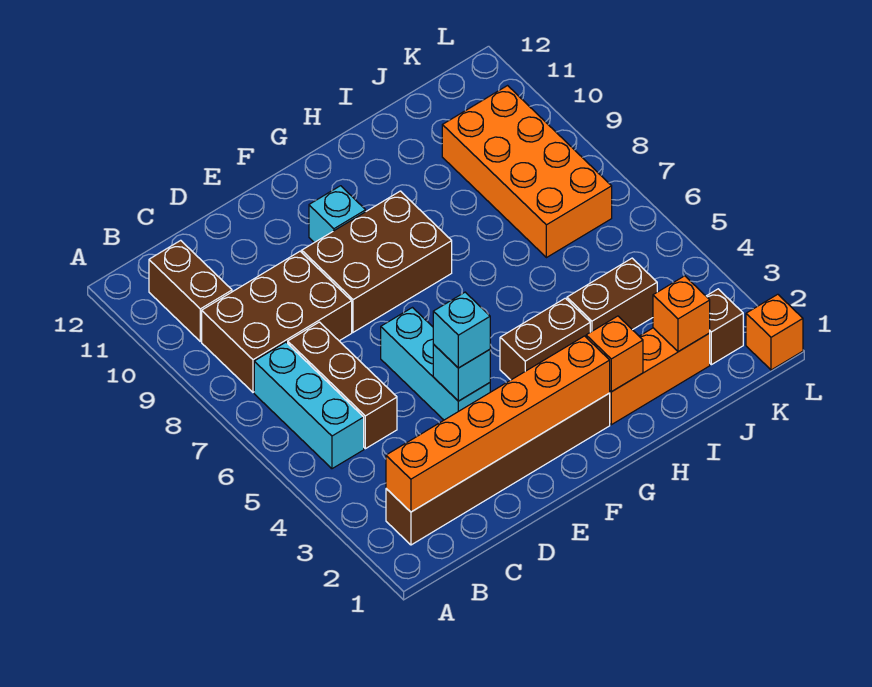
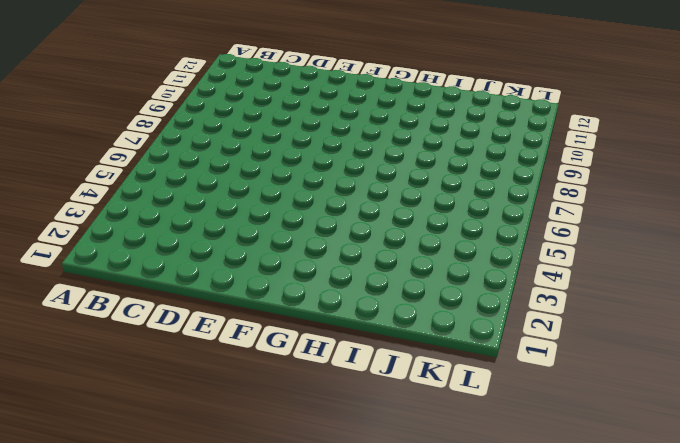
none -> brown 1x6 brick [386,393,610,545]
none -> cyan 1x3 brick [254,342,364,469]
none -> brown 2x3 brick [202,251,352,392]

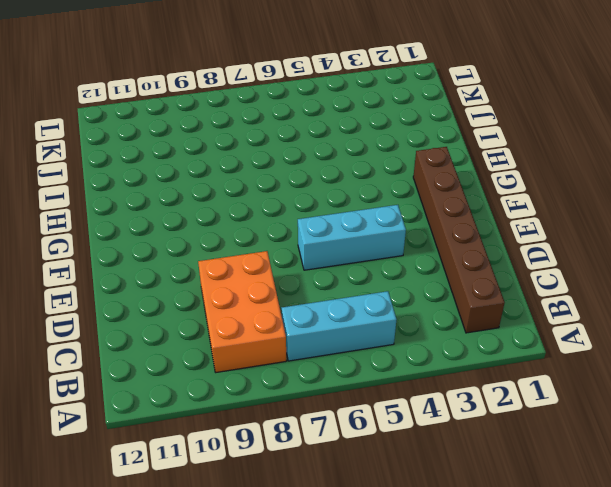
orange 2x3 brick [198,251,286,372] -> brown 2x3 brick [202,251,352,392]
none -> brown 1x2 brick [149,240,232,341]
none -> brown 1x3 brick [288,322,397,449]
none -> brown 2x3 brick [302,191,452,332]

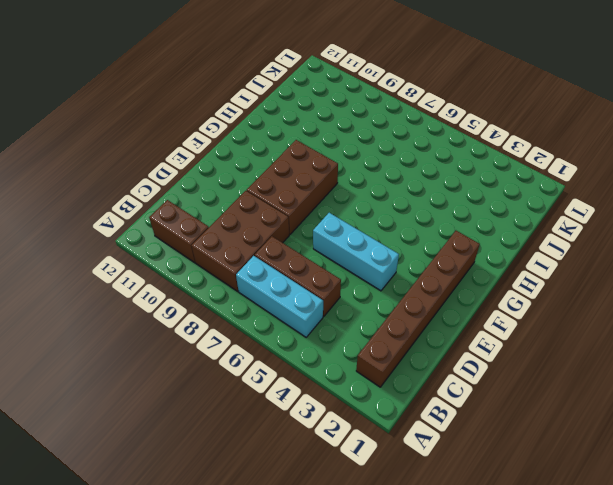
none -> cyan 1x1 brick [309,186,366,243]
none -> brown 1x2 brick [500,298,590,380]
none -> orange 1x3 brick [610,328,710,425]

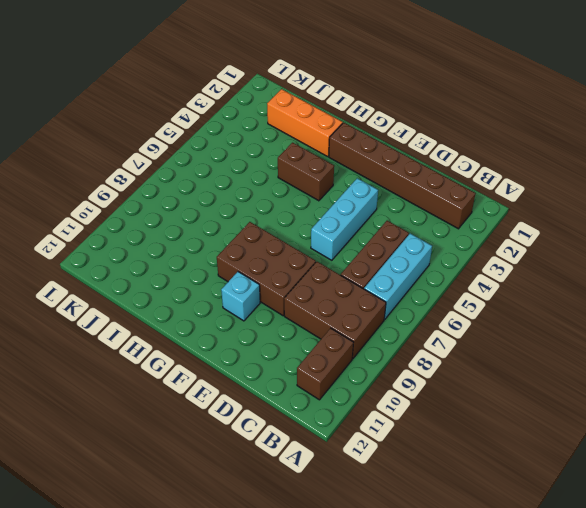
none -> brown 1x2 brick [567,258,657,332]
none -> orange 2x4 brick [442,86,612,258]
none -> brown 1x1 brick [706,289,743,365]

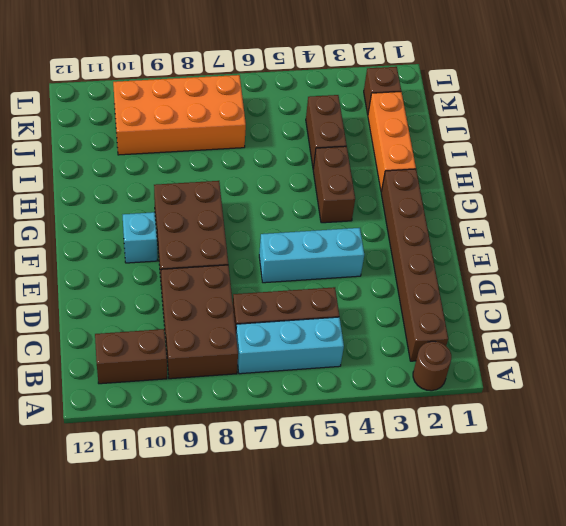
brown 1x1 round brick [413,341,451,391] -> none
none -> orange 1x1 brick [746,294,803,370]
none -> orange 1x6 brick [386,336,610,512]
none -> cyan 1x1 brick [433,344,490,401]

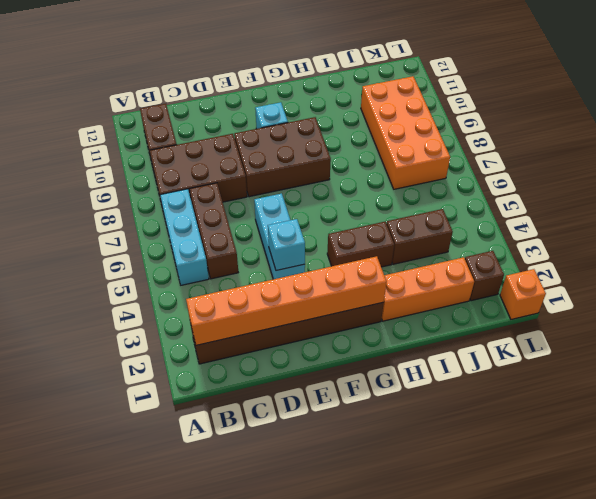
none -> orange 1x1 brick [586,316,643,392]
none -> orange 1x1 brick [653,276,710,352]
none -> cyan 1x1 brick [433,292,490,368]

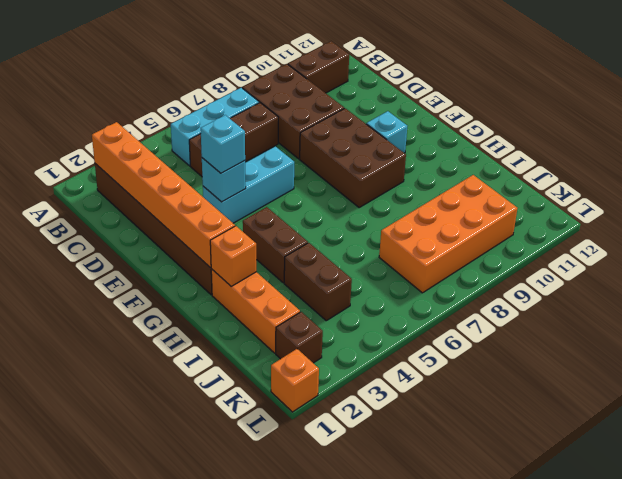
none -> orange 1x1 brick [653,276,710,352]

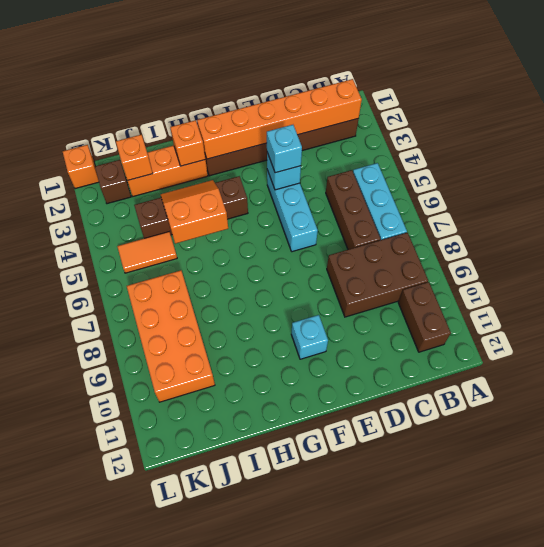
orange 2x2 slope [161,180,228,244] -> none
orange 1x2 tile [117,232,177,273] -> none
none -> brown 2x3 brick [302,191,452,332]

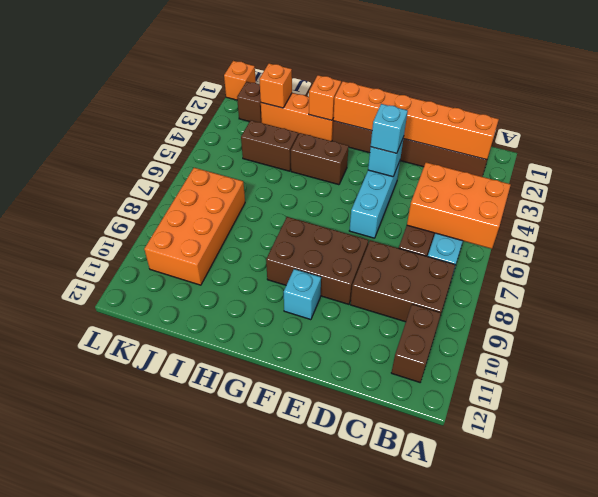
orange 2x3 brick [407,162,511,249] -> none

